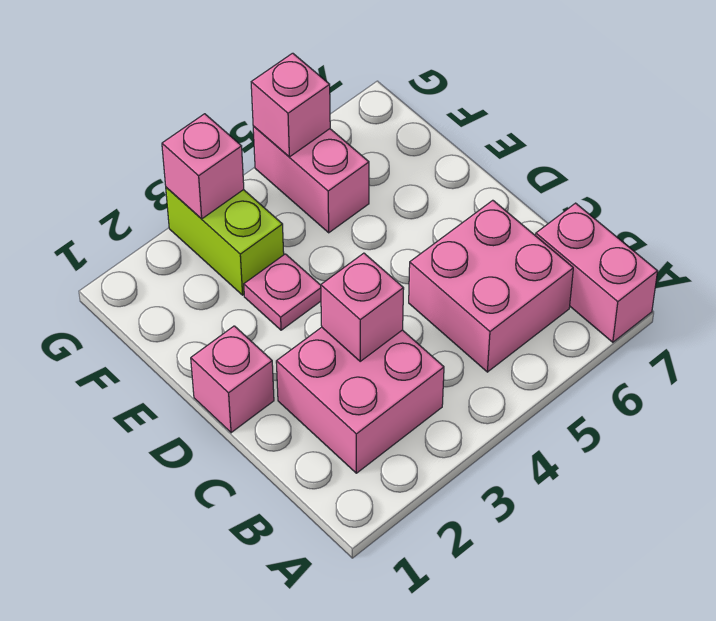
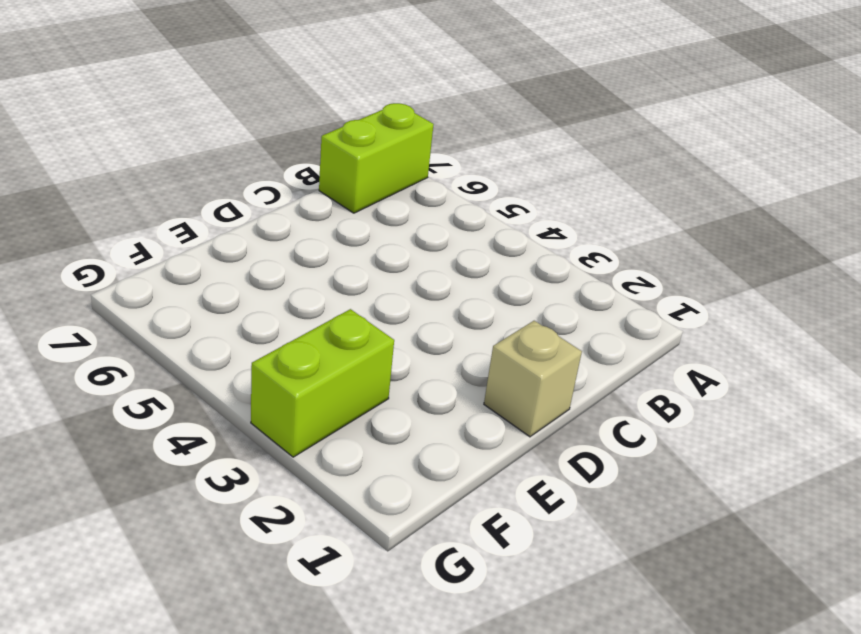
lime 1x2 brick [319,103,434,213] -> pink 1x2 brick [536,203,658,342]
tan 1x1 brick [484,321,582,437] -> pink 1x1 brick [191,326,274,433]
none -> pink 2x2 brick [276,327,444,473]
none -> pink 2x2 brick [409,200,573,372]

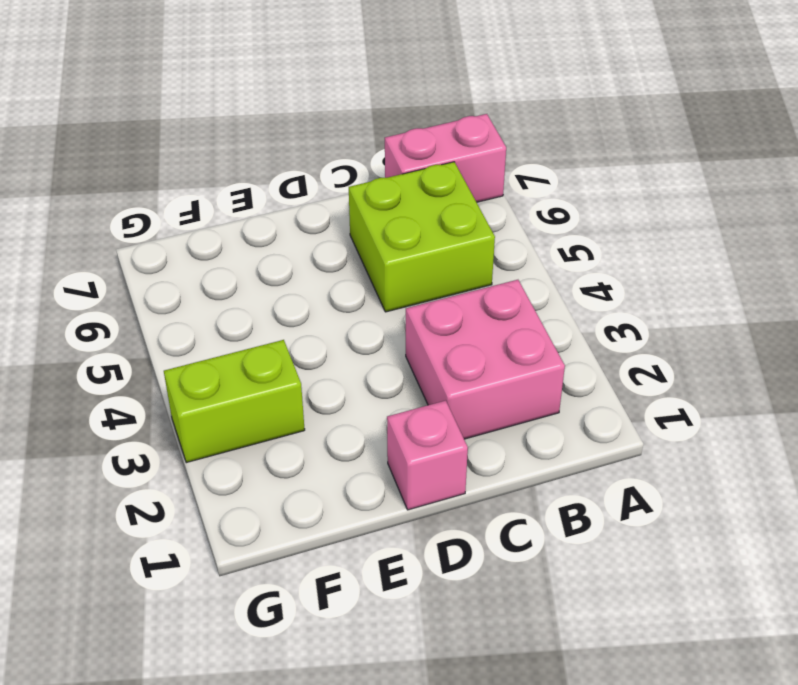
lime 2x2 brick [349,162,495,312] -> pink 2x2 brick [409,200,573,372]
none -> pink 1x1 plate [244,254,321,330]
none -> pink 1x2 brick [253,126,369,233]

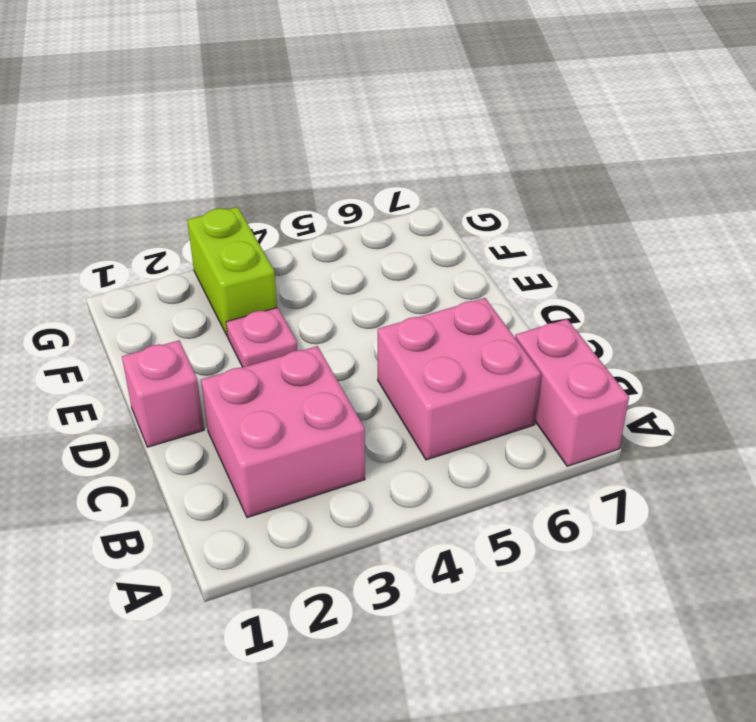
none -> pink 1x2 brick [253,126,369,233]
none -> pink 1x1 brick [321,253,404,361]

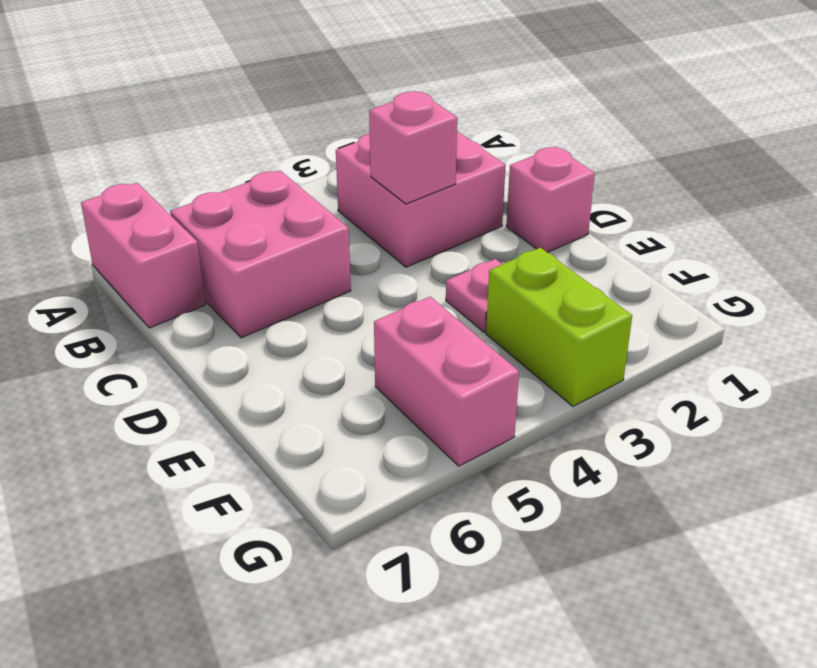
none -> pink 1x1 brick [162,114,244,219]
none -> pink 1x1 brick [251,53,330,157]

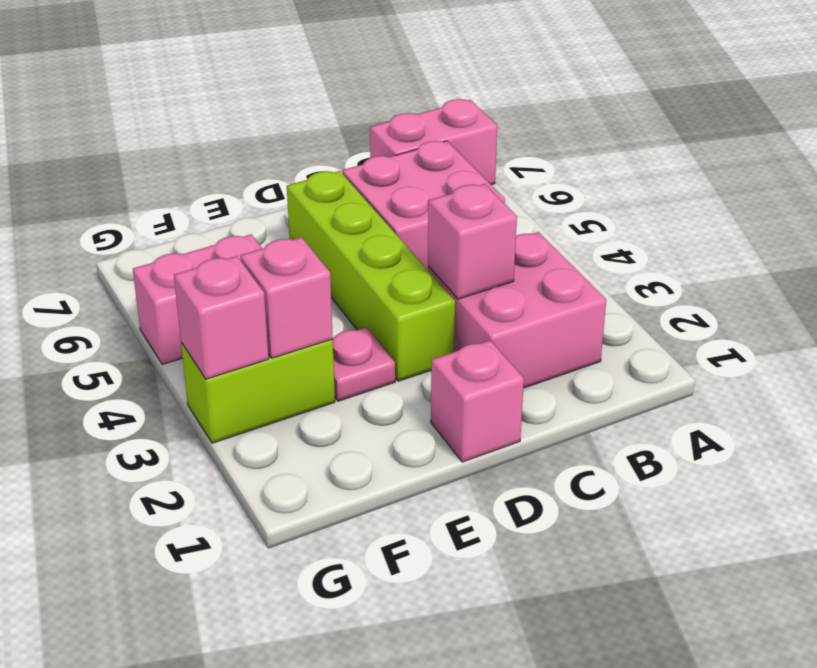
lime 1x4 brick [287,171,455,381] -> none
pink 1x1 brick [240,237,333,358] -> pink 1x1 brick moved to [251,53,330,157]

